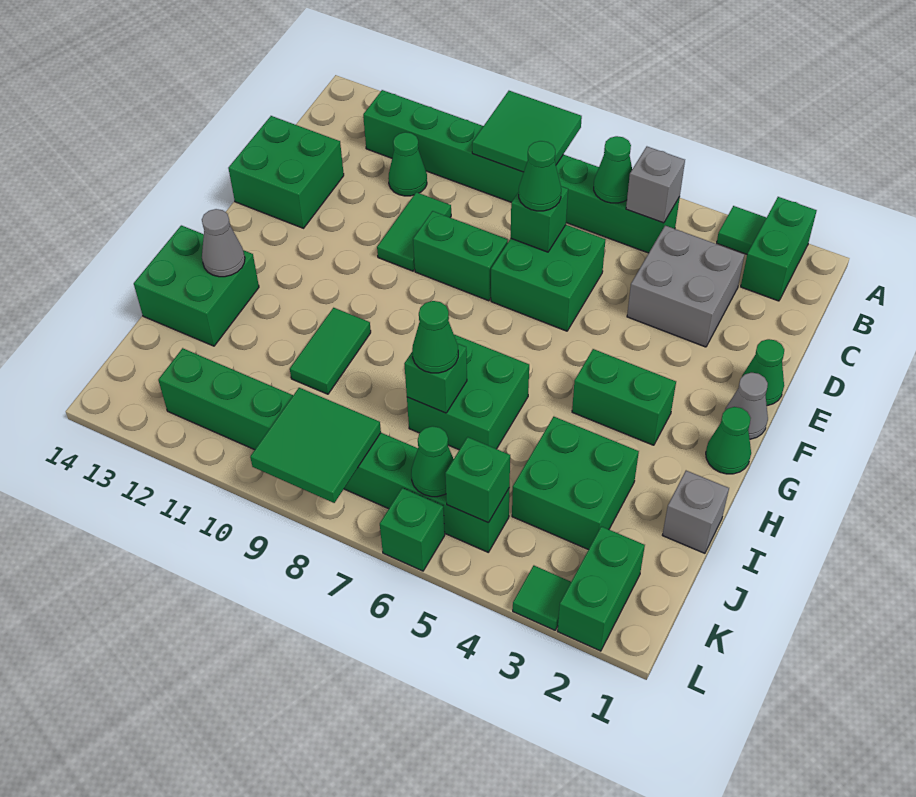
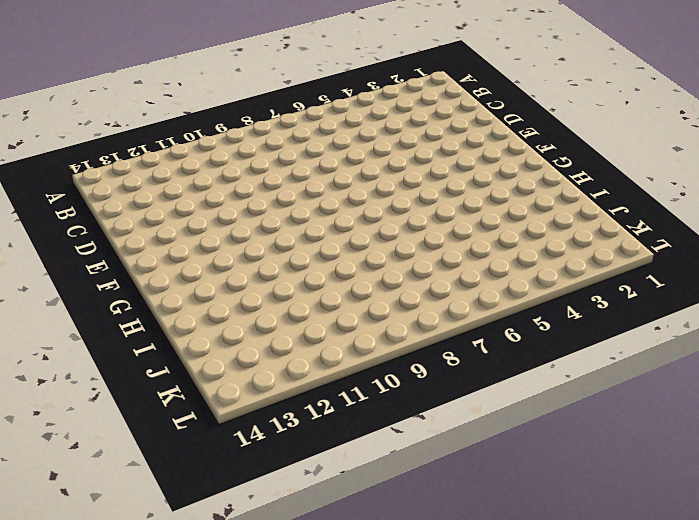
none -> green 1x2 brick [741,197,817,301]
none -> green 1x1 tile [717,206,766,254]
none -> green 1x8 brick [363,90,680,253]
none -> grey 2x2 brick [627,226,745,347]

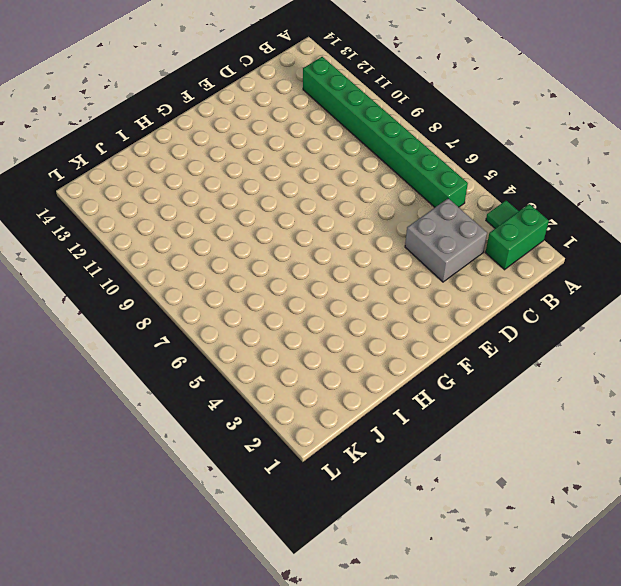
none -> green 1x1 cone [388,132,427,196]
none -> green 2x2 brick [491,225,605,331]
none -> green 1x2 tile [377,192,451,271]
none -> green 2x2 brick [228,116,344,228]

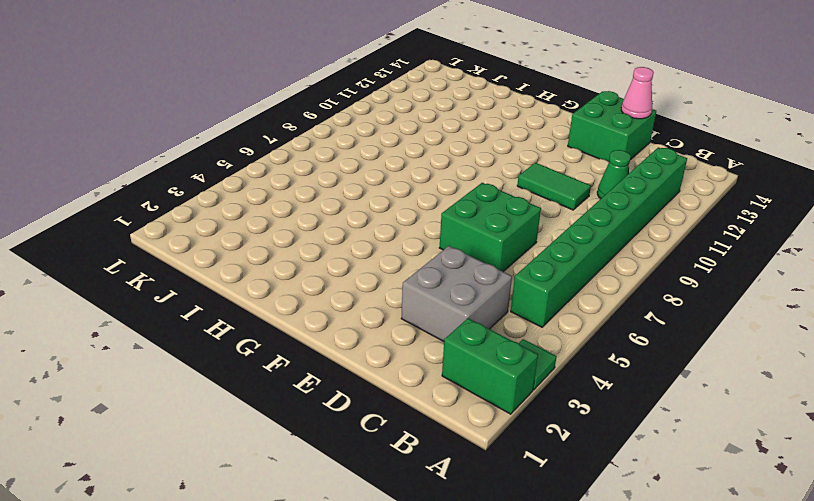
pink 1x1 cone [621,67,654,119] -> none
none -> green 1x1 cone [742,339,784,406]
none -> green 1x2 brick [413,211,508,301]
none -> grey 1x1 cone [725,373,768,439]
none -> green 1x1 cone [706,407,751,474]

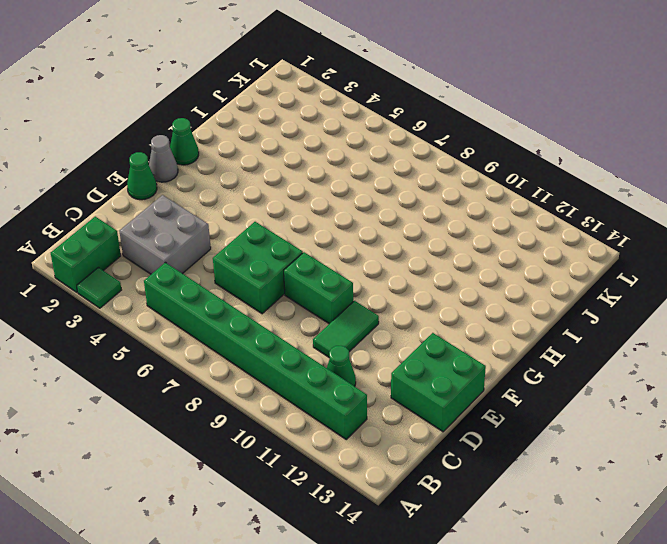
none -> green 1x2 brick [572,349,676,445]
none -> green 2x2 brick [407,335,529,450]
none -> green 1x2 tile [290,308,371,394]
none -> green 2x2 brick [134,225,259,346]

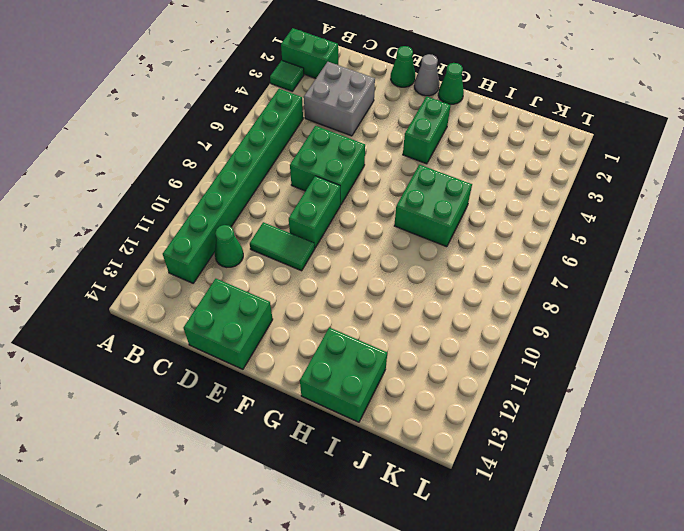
none -> green 1x2 tile [290,308,371,394]
none -> grey 1x1 brick [663,471,729,553]
none -> green 2x2 brick [512,417,639,550]
none -> green 1x2 brick [557,526,645,651]

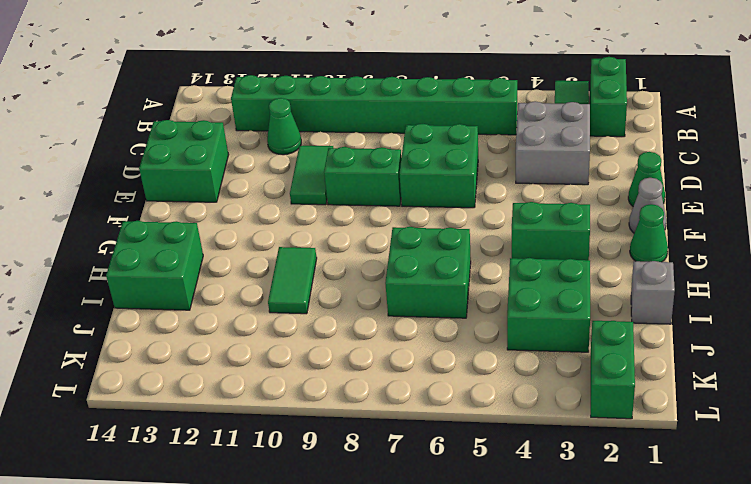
none -> green 1x8 brick [158,348,509,552]
none -> green 1x1 tile [513,566,571,630]
none -> green 1x1 brick [380,488,445,571]
none -> green 2x2 tile [472,91,582,172]

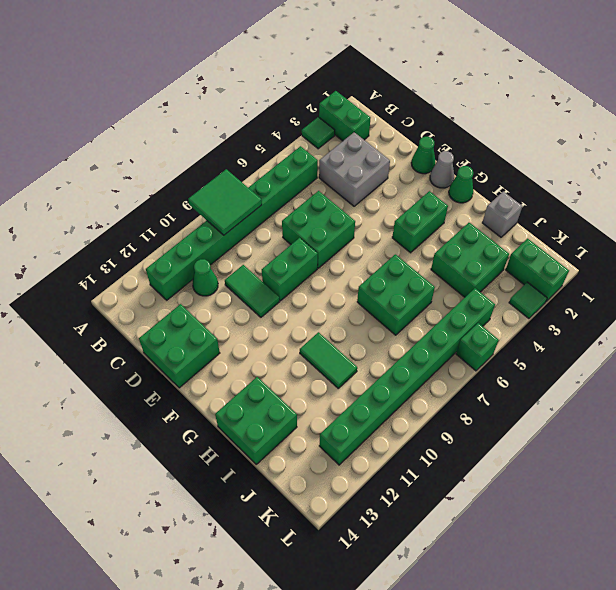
none -> grey 1x1 brick [626,147,685,223]
none -> green 1x1 cone [594,136,632,203]
none -> green 1x1 brick [511,186,568,252]
none -> grey 1x1 cone [202,209,245,277]

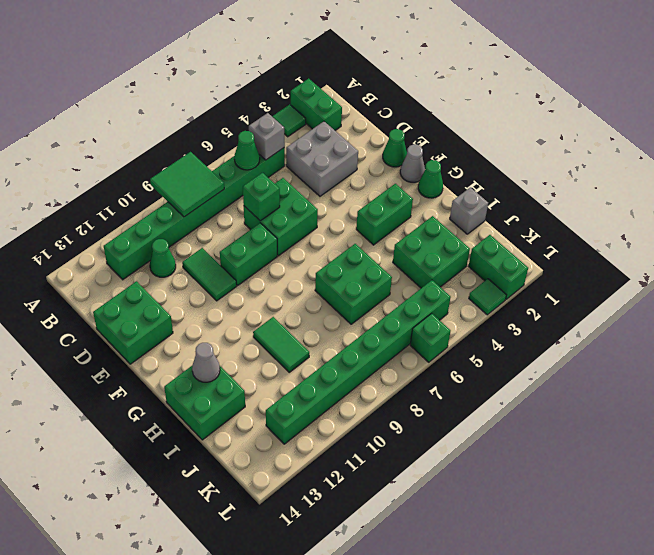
none -> green 1x1 brick [404,343,467,413]
none -> green 1x1 brick [445,437,510,523]
none -> green 1x1 cone [411,426,454,497]
none -> green 2x2 tile [250,388,381,503]

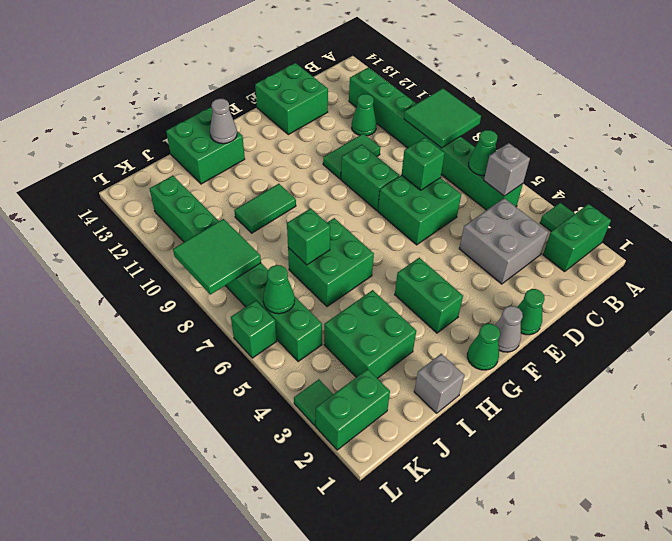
none -> green 1x1 brick [445,437,510,523]
none -> green 1x1 cone [519,141,561,211]
none -> green 1x1 cone [412,301,458,373]

